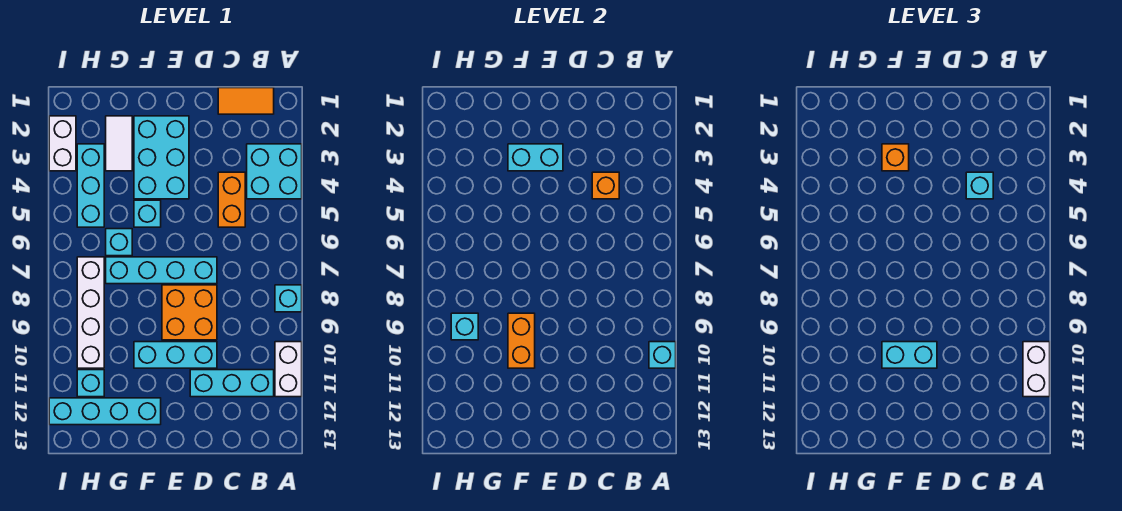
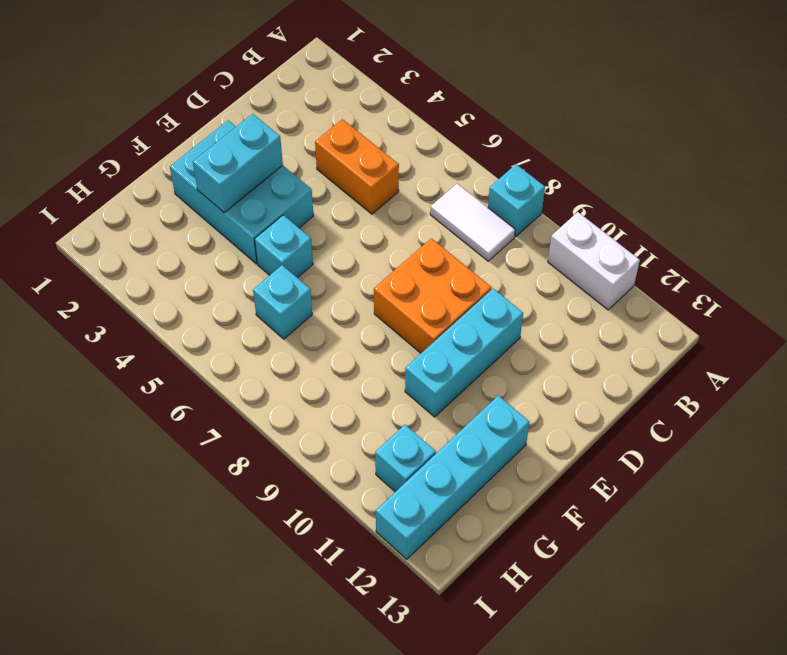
white 1x2 tile [430,184,515,261] -> white 1x2 tile moved to [106,116,132,171]
none -> cyan 2x2 brick [247,144,302,199]
none -> orange 1x2 tile [218,88,274,114]
none -> cyan 1x3 brick [190,370,274,397]

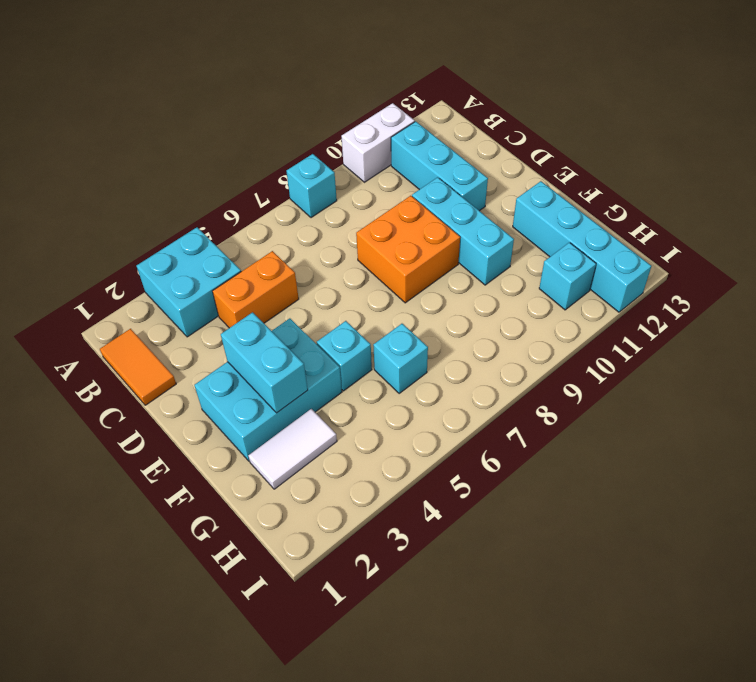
none -> cyan 1x4 brick [106,257,217,284]
none -> cyan 1x3 brick [77,144,104,227]
none -> white 1x4 brick [77,257,104,368]

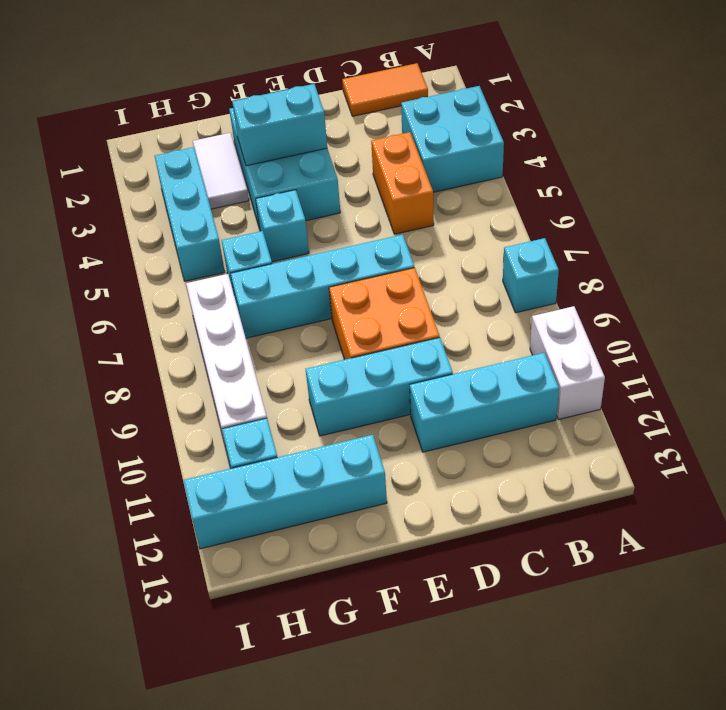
none -> white 1x2 brick [49,116,76,171]
none -> cyan 1x1 brick [649,342,676,368]
none -> orange 1x1 brick [592,172,619,199]

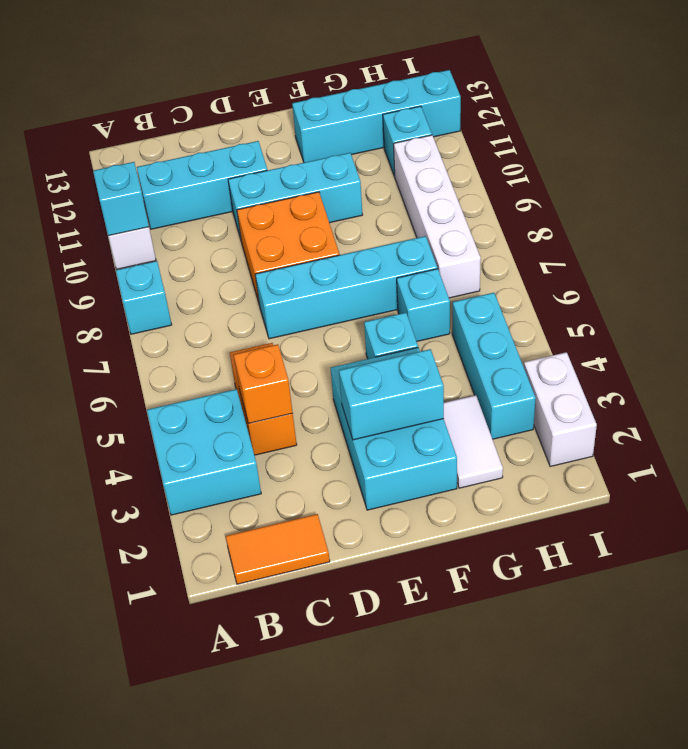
none -> orange 1x2 brick [508,313,535,368]
none -> cyan 1x1 brick [451,313,478,340]
none -> white 1x2 brick [1023,342,1050,397]

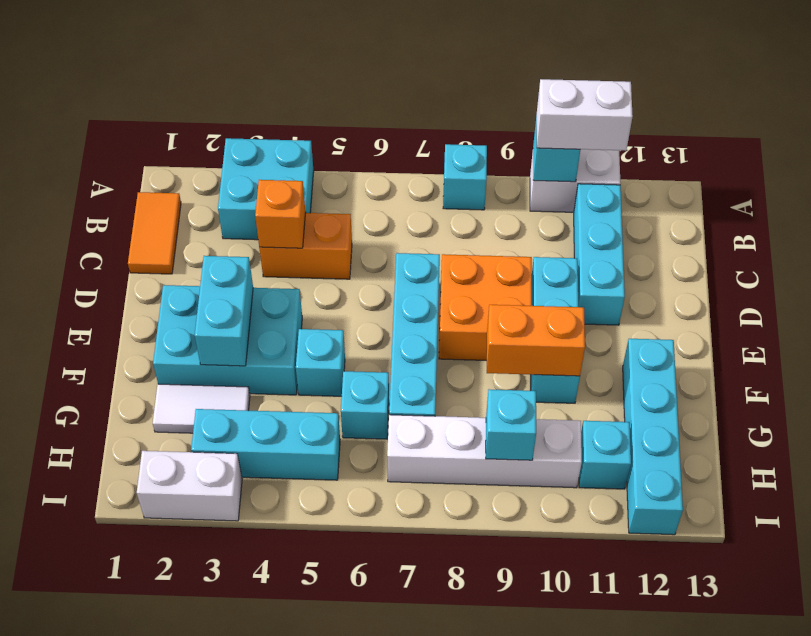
none -> cyan 1x1 brick [966,172,993,199]
none -> cyan 1x2 brick [882,342,937,368]
none -> orange 1x1 brick [882,144,909,171]

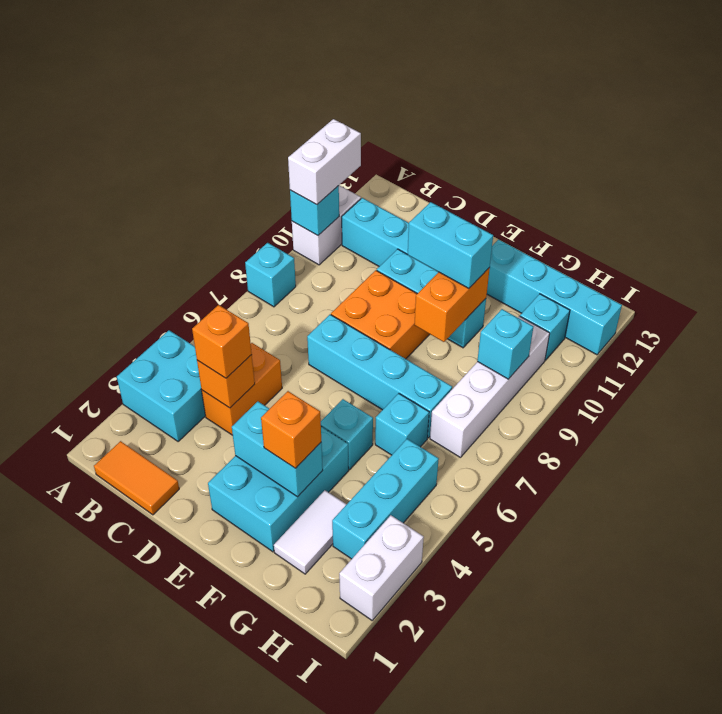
orange 1x1 brick [192,305,252,378] -> cyan 1x1 brick [966,172,993,199]

